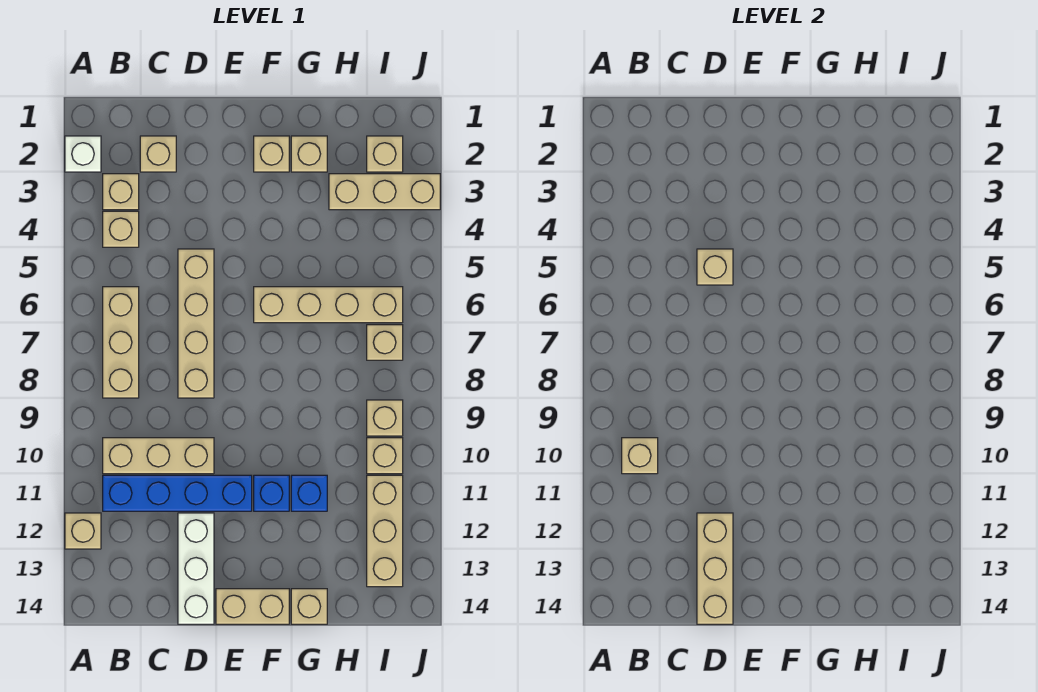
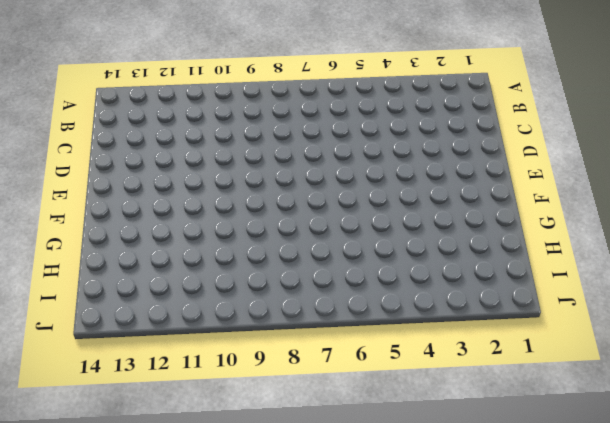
none -> white 1x1 brick [65,136,101,172]
none -> tan 1x1 brick [65,513,101,549]
none -> tan 1x1 brick [103,174,139,210]

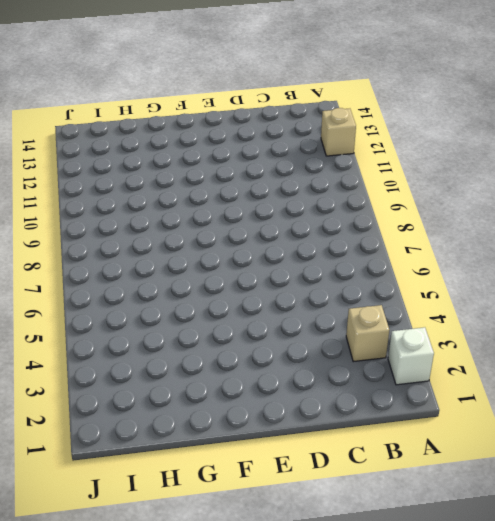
none -> tan 1x1 brick [103,211,139,247]
none -> tan 1x3 brick [103,287,139,398]
none -> tan 1x3 brick [103,438,214,474]

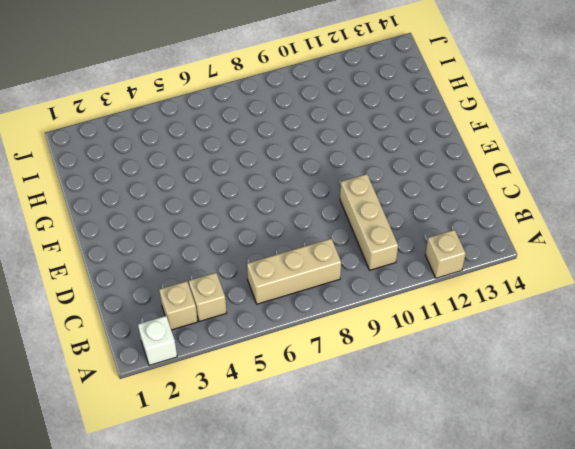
none -> blue 1x4 brick [103,475,252,511]
none -> tan 1x1 brick [140,136,176,172]
none -> tan 1x4 brick [178,249,214,398]

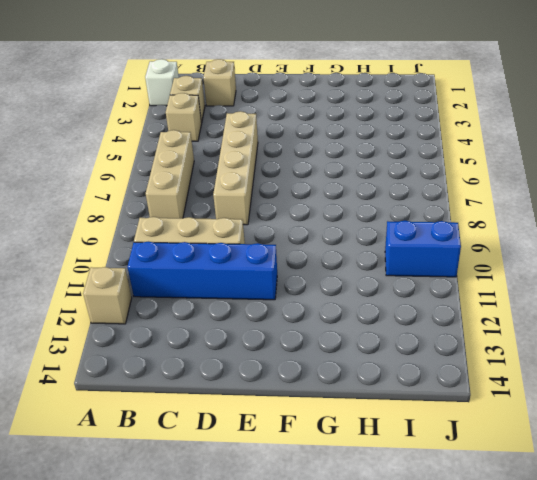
blue 1x2 brick [385,221,461,277] -> tan 1x1 brick [367,438,403,474]
none -> white 1x3 brick [178,513,214,624]
none -> tan 1x2 brick [216,589,289,624]
none -> tan 1x1 brick [254,136,289,172]

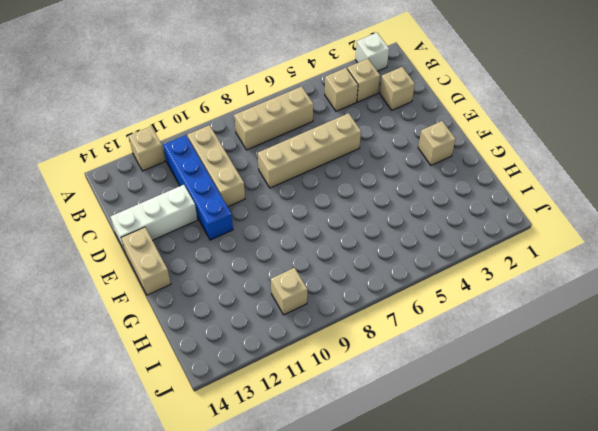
none -> tan 1x4 brick [254,287,403,323]
none -> blue 1x1 brick [254,475,289,511]
none -> tan 1x1 brick [291,136,327,172]

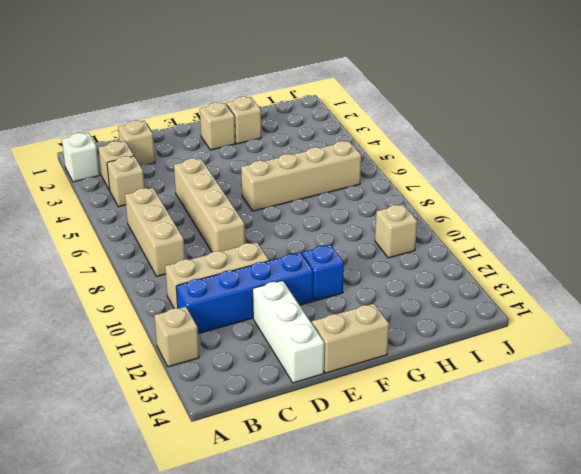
none -> blue 1x1 brick [291,475,327,511]
none -> tan 1x1 brick [291,589,327,624]
none -> tan 1x3 brick [329,174,440,210]

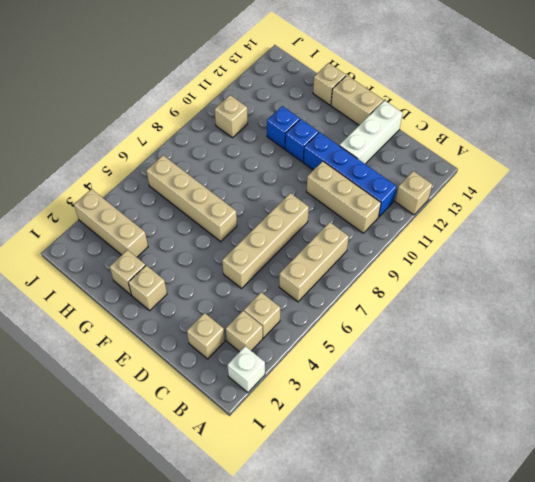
none -> tan 1x1 brick [367,136,403,172]
none -> tan 1x1 brick [367,325,403,360]
none -> tan 1x1 brick [367,400,403,436]

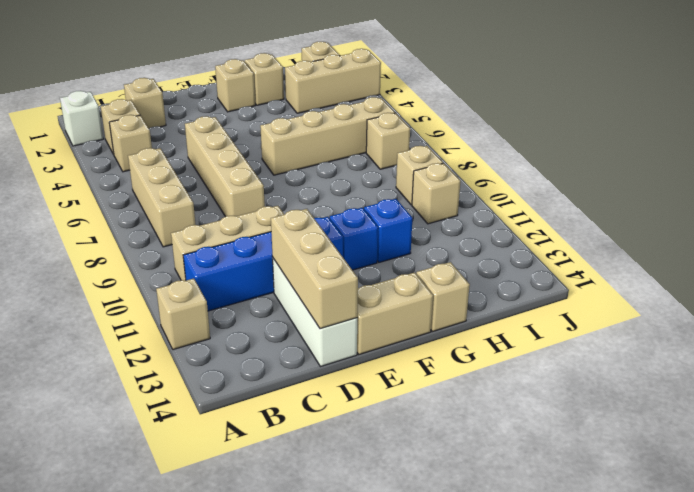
none -> tan 1x3 brick [367,475,403,587]
none -> tan 1x1 brick [622,438,658,474]
none -> tan 1x1 brick [697,249,733,285]

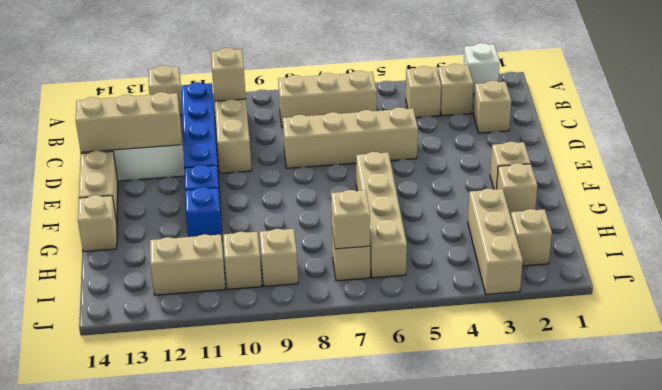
tan 1x1 brick [331,190,370,249] -> tan 1x1 brick moved to [697,249,733,285]
tan 1x2 brick [150,234,225,295] -> tan 1x3 brick [367,475,403,587]

